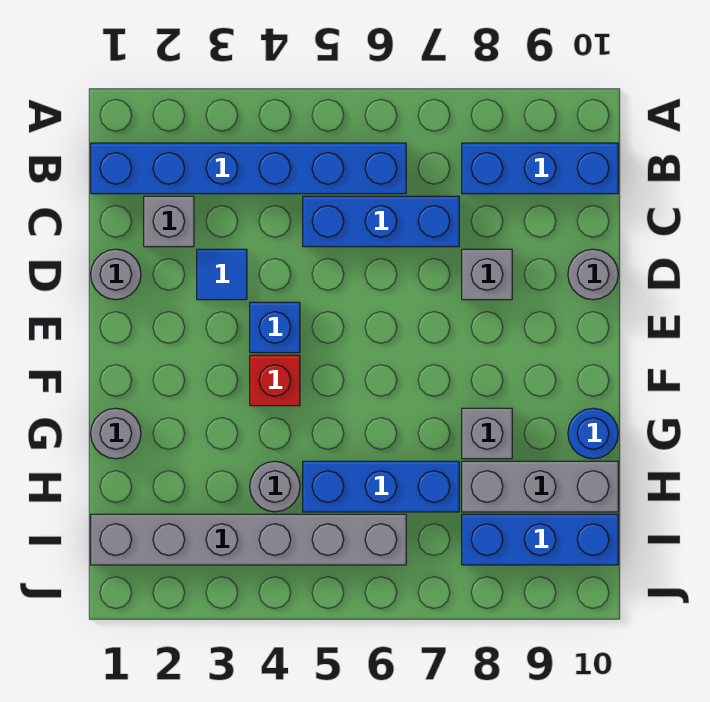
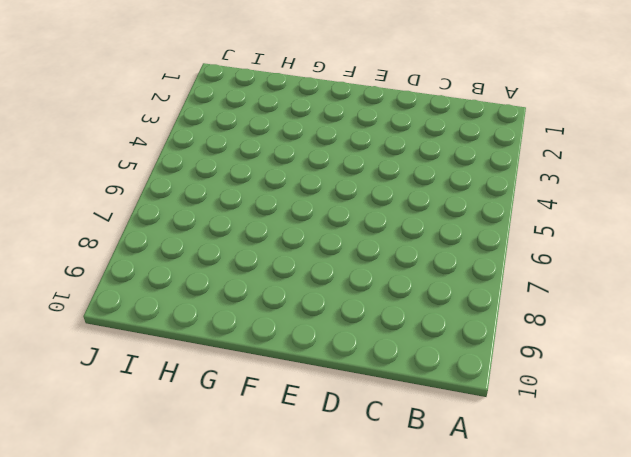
none -> blue 1x6 brick [91,143,406,194]
none -> blue 1x3 brick [462,143,618,194]
none -> grey 1x1 brick [144,196,194,247]

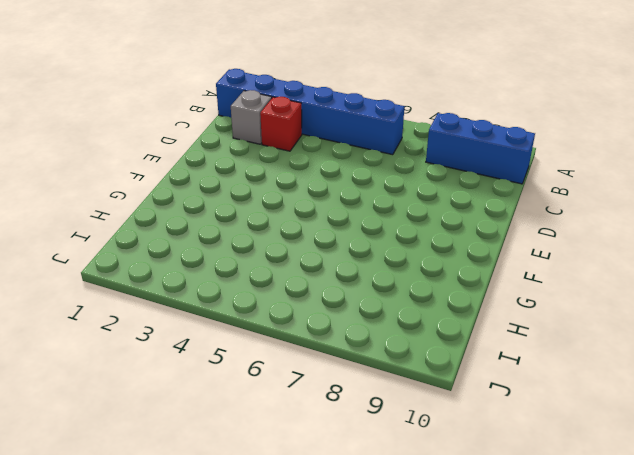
red 1x1 brick [260,97,302,151] -> red 1x1 brick moved to [250,355,300,406]
none -> blue 1x3 brick [303,196,459,247]
none -> grey 1x1 round brick [91,249,141,300]
none -> blue 1x1 tile [197,249,247,300]

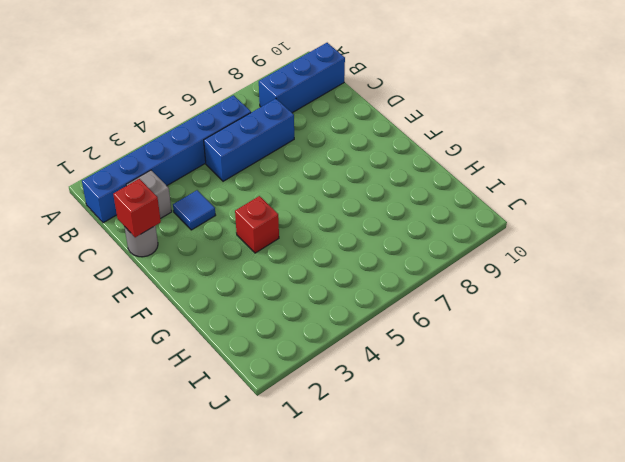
red 1x1 brick [113,179,161,237] -> none
none -> grey 1x1 brick [462,249,512,300]
none -> grey 1x1 round brick [568,249,618,300]
none -> blue 1x1 brick [250,302,300,353]

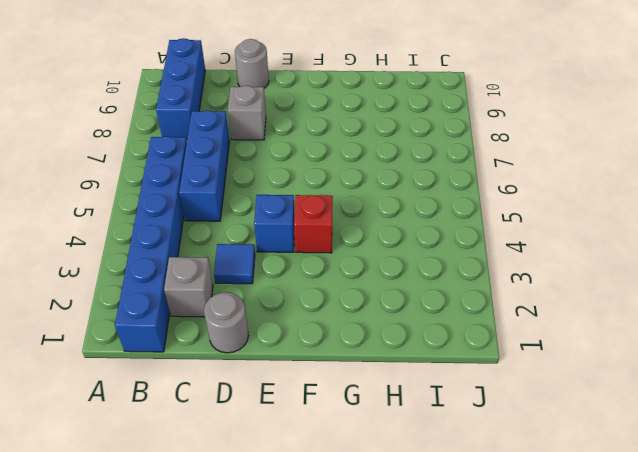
none -> grey 1x1 round brick [91,408,141,459]
none -> grey 1x1 brick [462,408,512,459]
none -> blue 1x1 round brick [568,408,618,459]

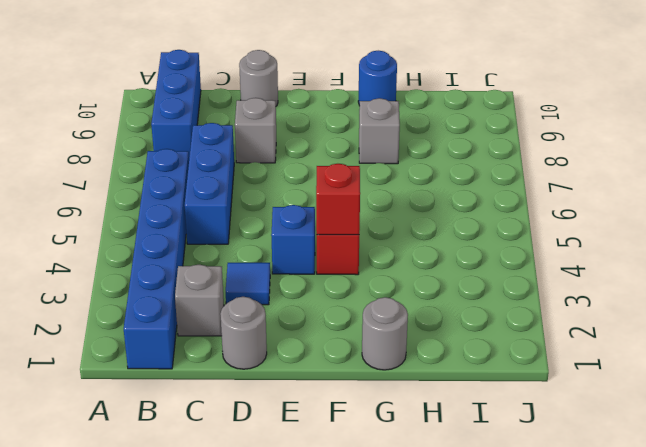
red 1x1 brick [316,164,360,235] -> none
none -> grey 1x1 round brick [250,461,300,512]
none -> blue 1x3 brick [303,461,459,512]
none -> grey 1x3 brick [462,461,618,512]

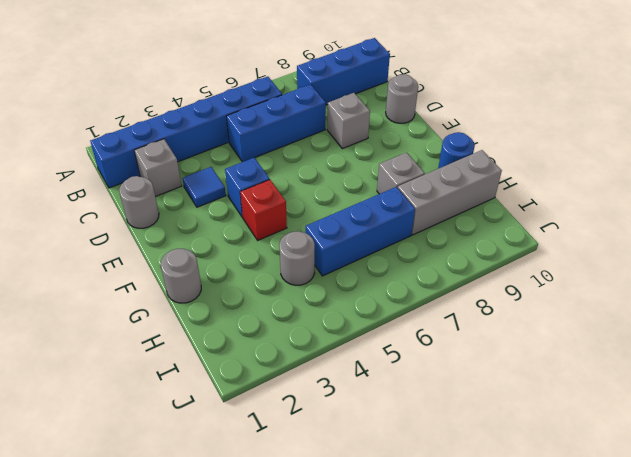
none -> grey 1x6 brick [91,514,406,565]
none -> blue 1x3 brick [462,514,618,565]

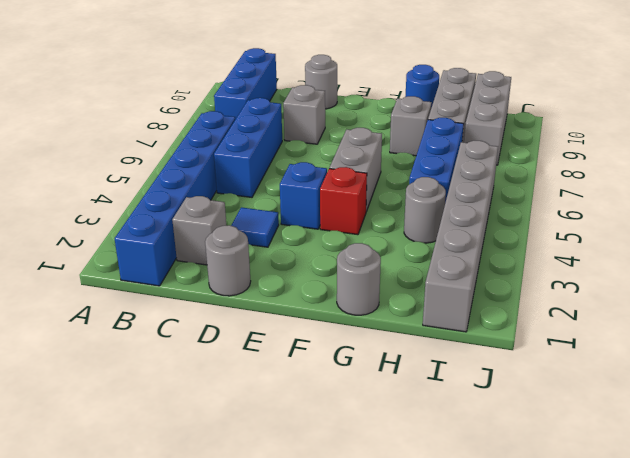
grey 1x2 brick [329,128,382,211] -> none
grey 1x3 brick [464,71,511,165] -> blue 1x3 brick [462,514,618,565]

